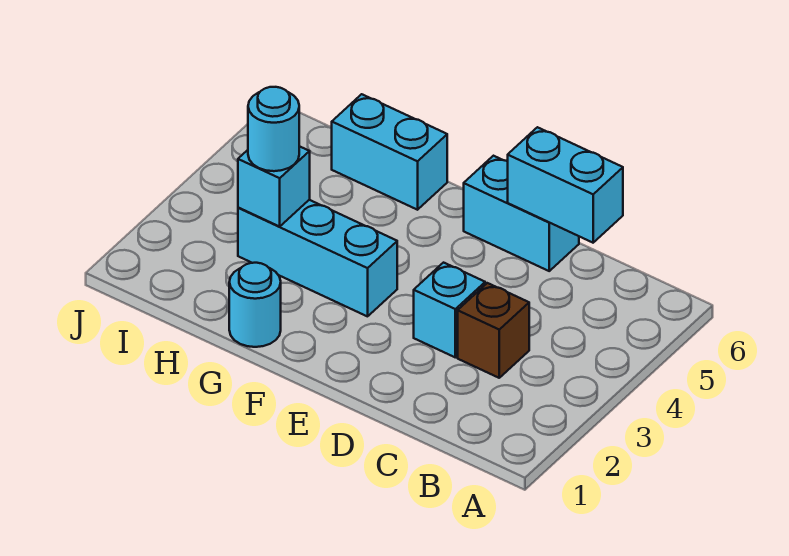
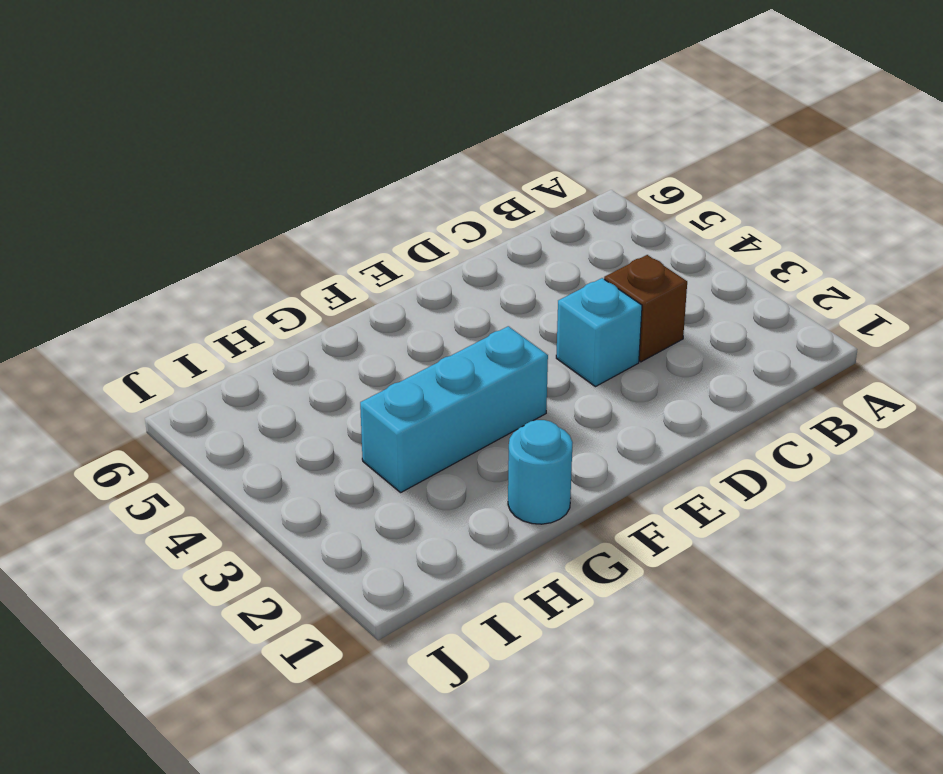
none -> cyan 1x2 brick [464,156,579,271]
none -> cyan 1x2 brick [332,94,447,210]

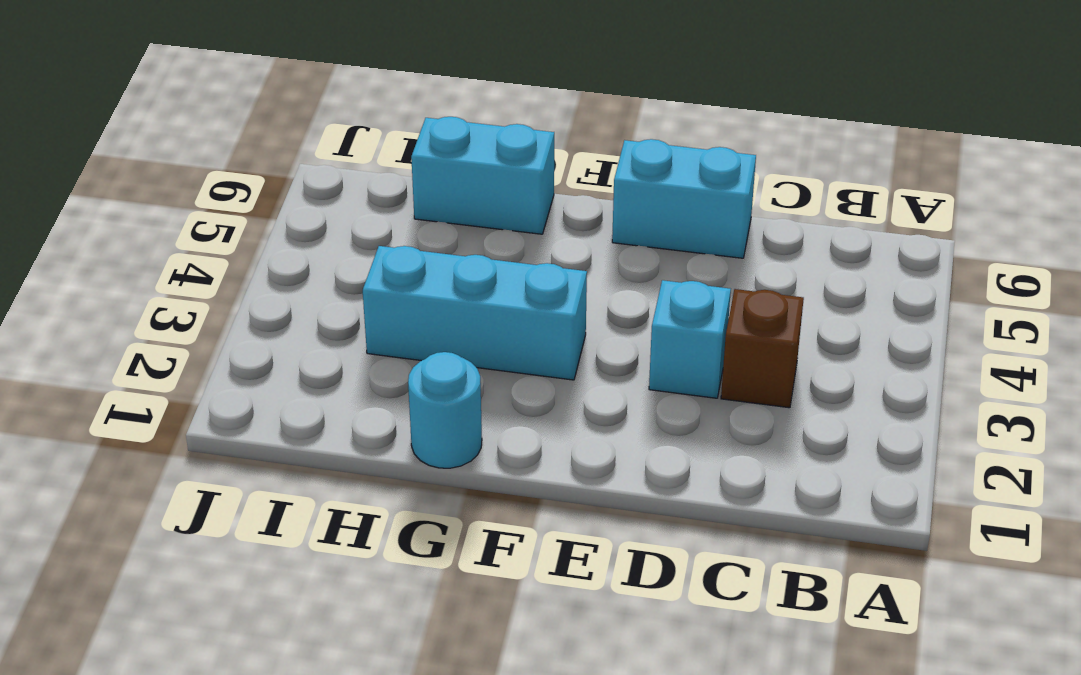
none -> cyan 1x2 brick [508,127,623,243]
none -> cyan 1x1 brick [238,146,310,227]

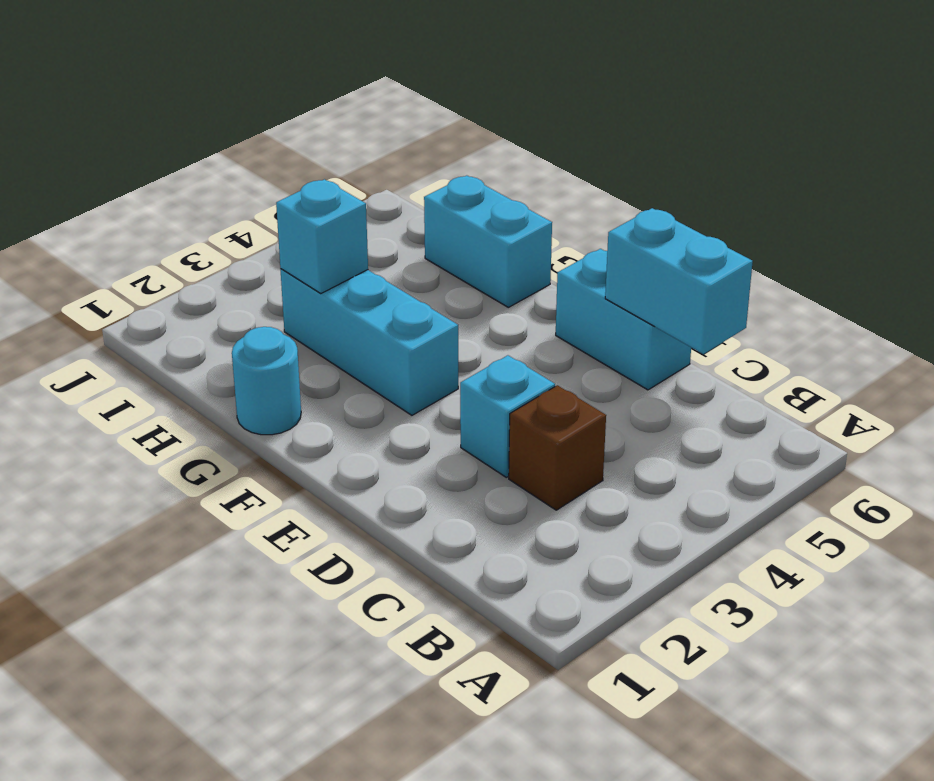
none -> cyan 1x1 round brick [248,87,299,171]

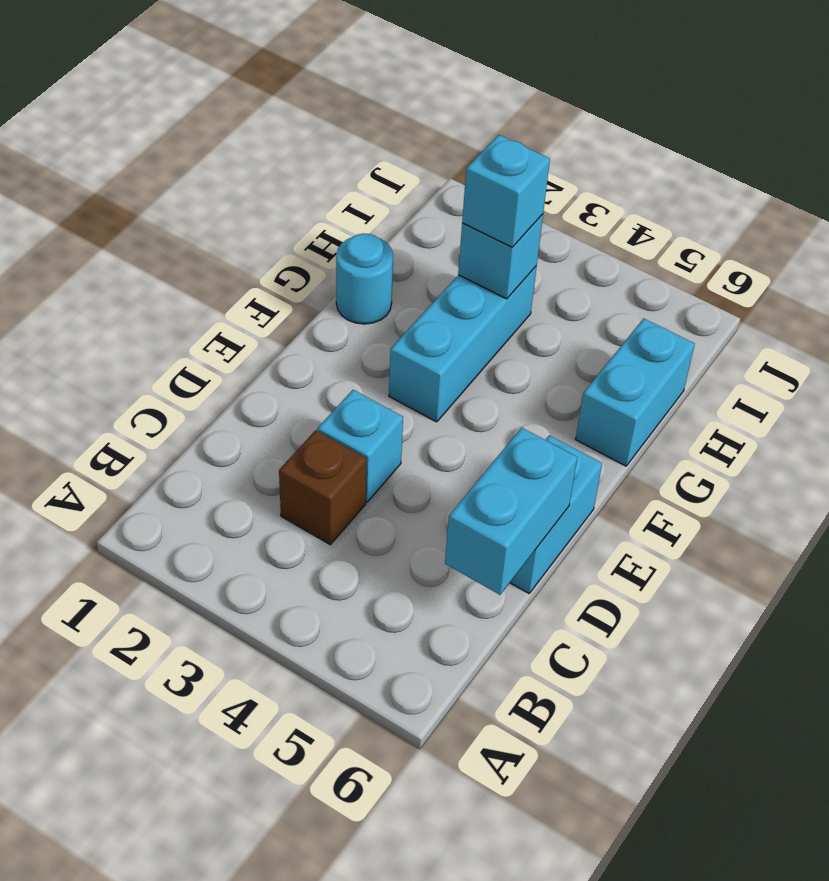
cyan 1x1 brick [462,135,550,247] -> cyan 1x1 round brick [248,87,299,171]

